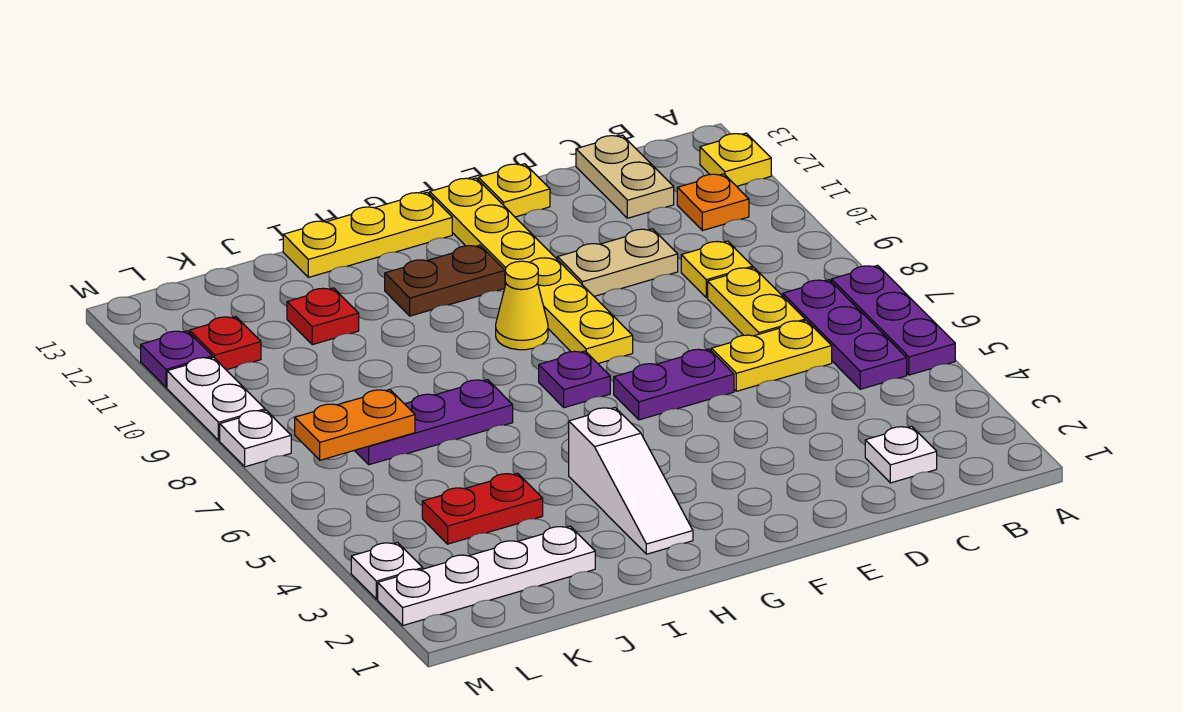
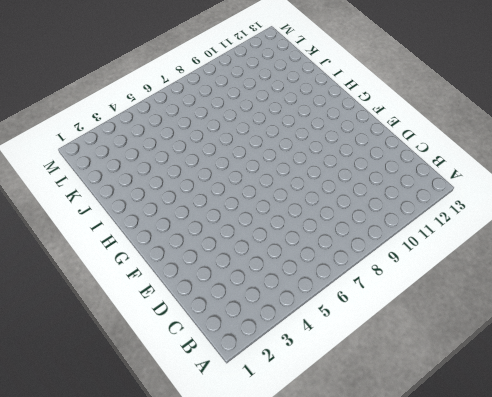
none -> purple 1x3 plate [831,265,955,375]
none -> yellow 1x1 plate [700,133,771,186]
none -> purple 1x3 plate [783,280,907,389]

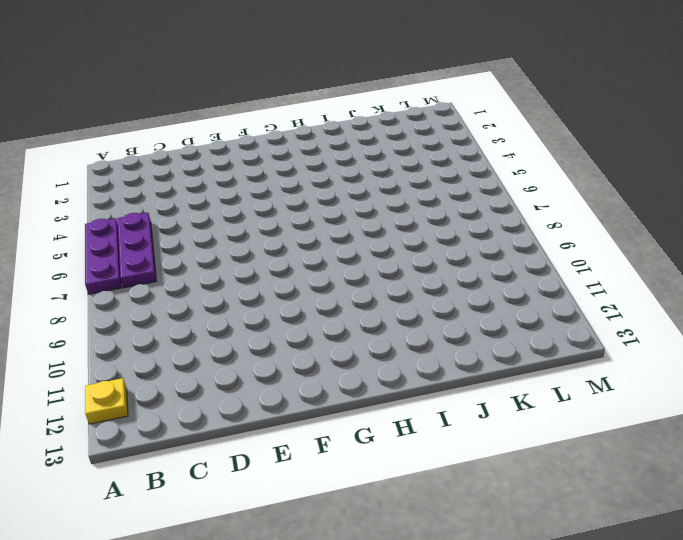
none -> orange 1x1 plate [677,174,749,231]
none -> white 1x1 plate [865,426,937,483]
none -> yellow 1x2 plate [711,320,832,391]

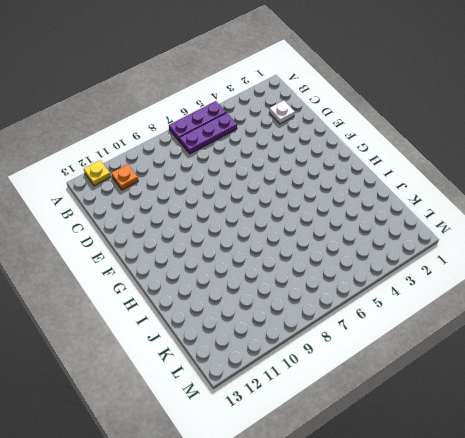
none -> yellow 1x2 plate [711,320,832,391]
none -> yellow 1x2 plate [708,268,805,336]
none -> yellow 1x1 plate [681,241,753,298]

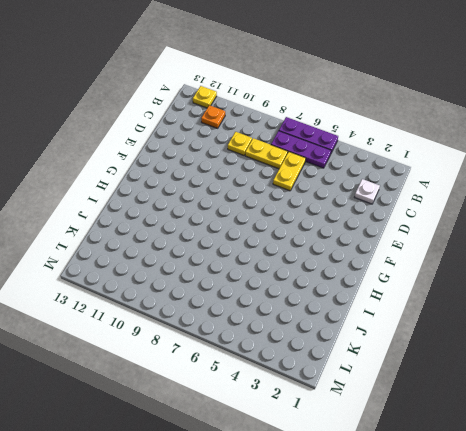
none -> tan 1x2 plate [576,135,674,218]
none -> tan 1x2 plate [557,229,678,296]
none -> purple 1x2 plate [614,349,734,420]

